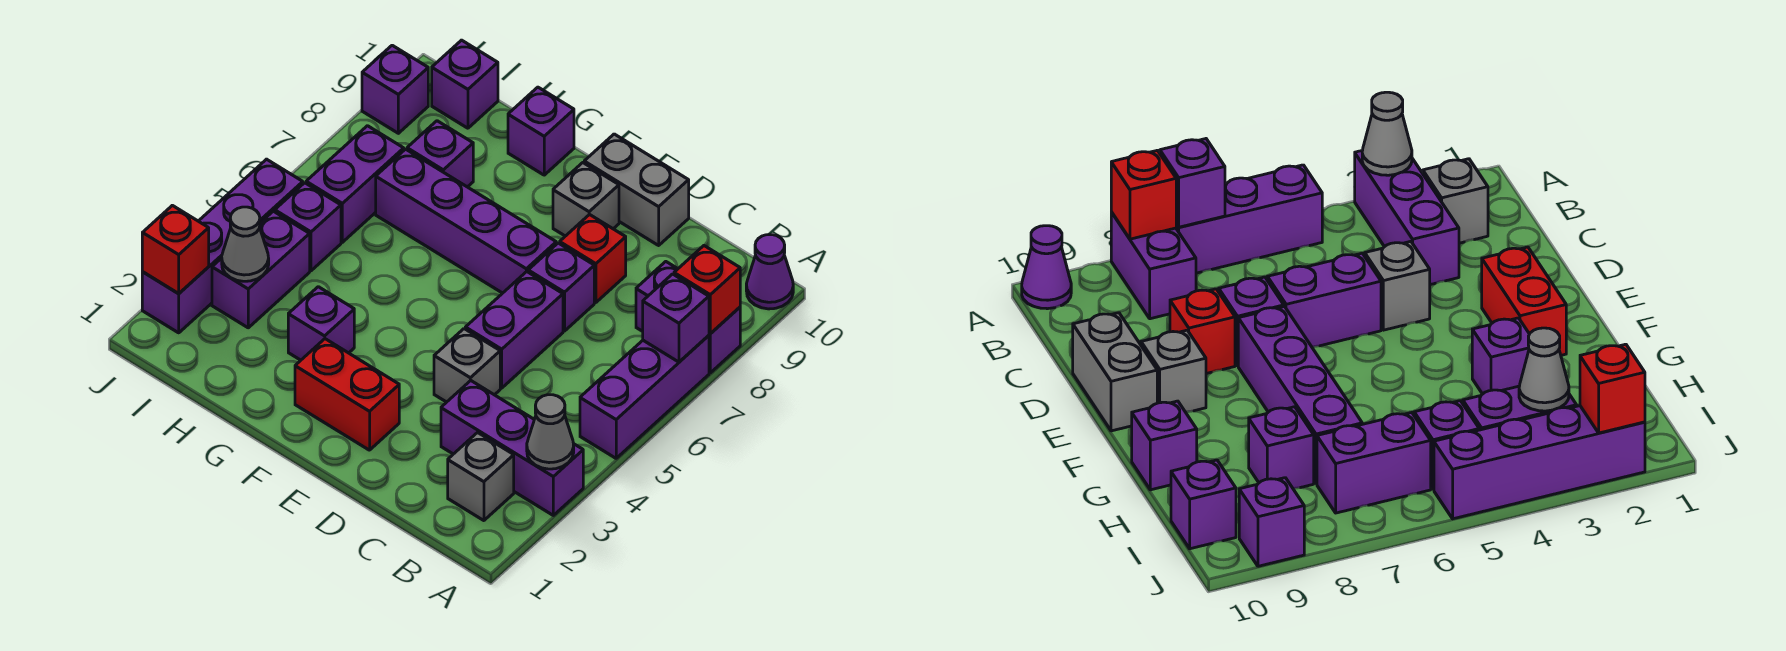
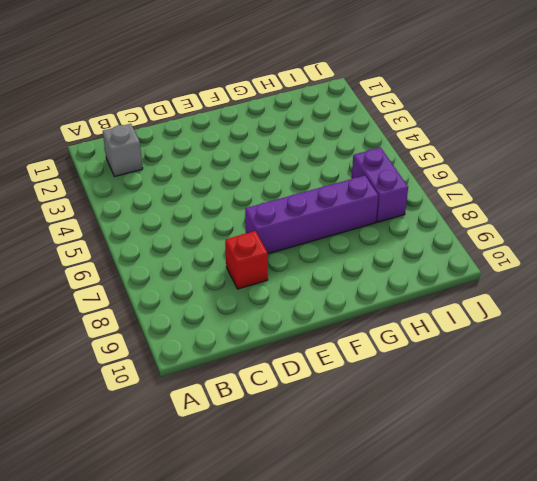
none -> purple 1x3 brick [441,381,583,515]
none -> purple 1x3 brick [580,336,709,458]
none -> purple 1x2 brick [636,262,740,373]

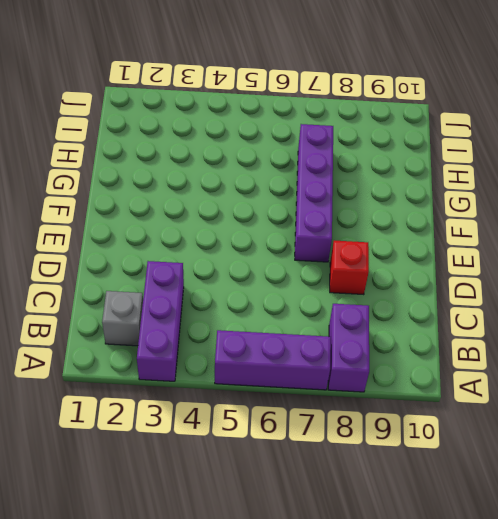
none -> purple 1x1 cone [746,235,793,309]
none -> grey 1x1 brick [434,329,500,402]
none -> purple 1x2 brick [465,272,563,388]

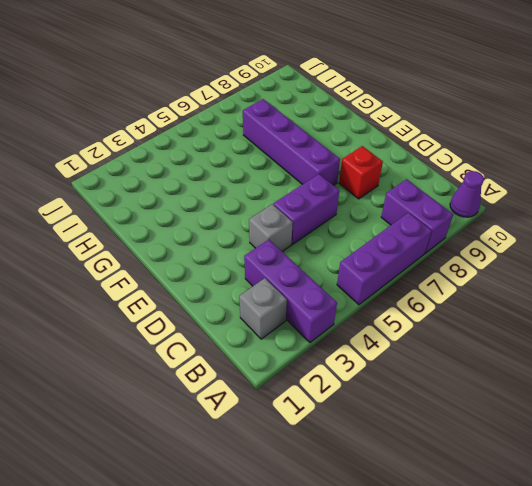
none -> purple 1x1 brick [528,243,594,331]
none -> grey 1x2 brick [584,134,689,245]
none -> red 1x2 brick [295,339,399,450]

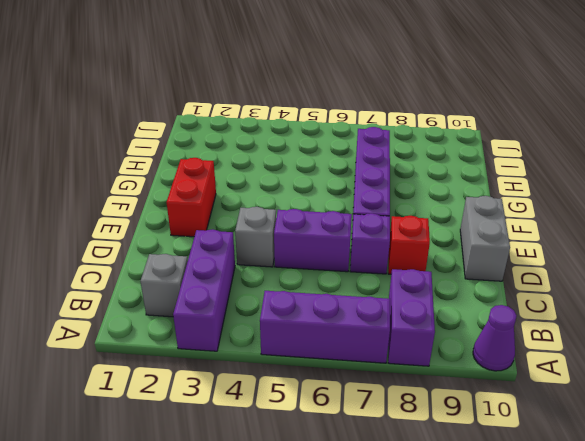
none -> grey 1x1 brick [553,163,619,236]
none -> purple 1x1 brick [288,287,354,360]
none -> purple 1x1 brick [508,87,574,175]

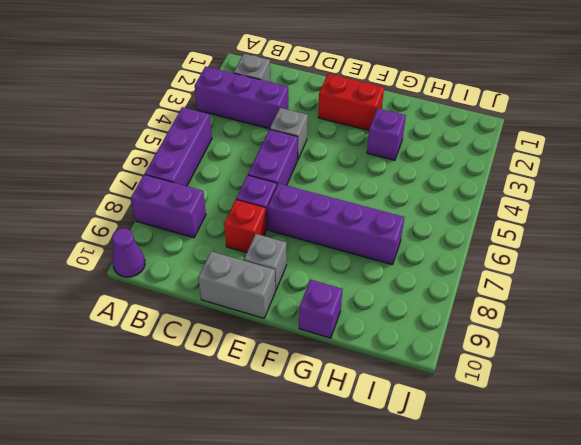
none -> purple 1x1 brick [407,121,473,187]
none -> purple 1x2 brick [212,211,310,328]
none -> purple 1x1 brick [275,183,341,271]

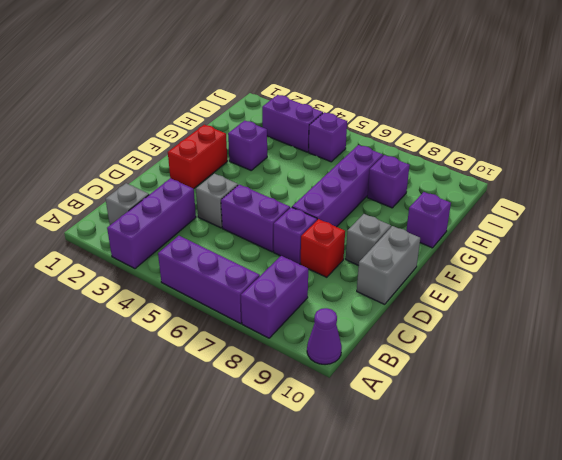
none -> purple 1x2 brick [306,126,404,242]
none -> purple 1x1 brick [432,40,498,128]
none -> purple 1x4 brick [142,159,303,333]

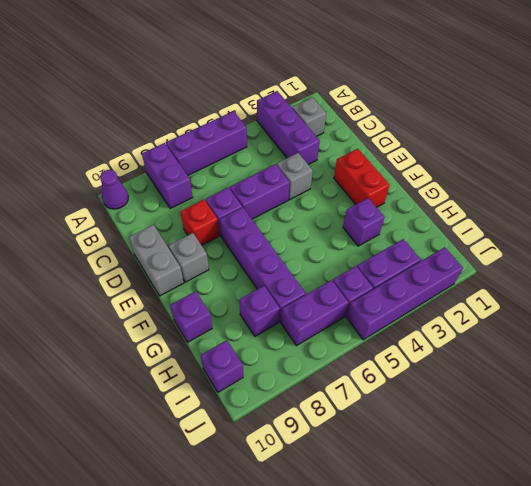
none -> purple 1x1 brick [362,45,428,133]
none -> grey 1x1 cone [527,395,574,469]
none -> purple 1x1 brick [643,274,709,362]

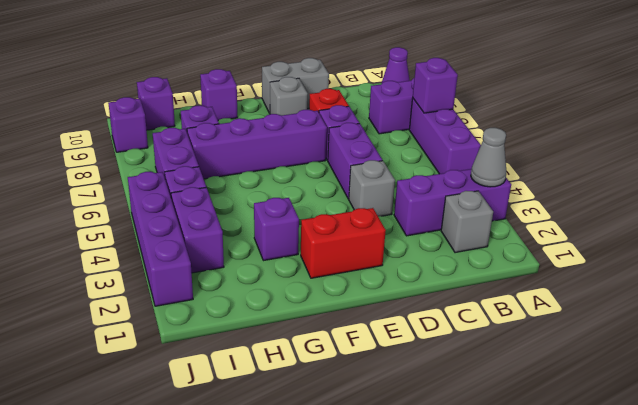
none -> red 1x1 brick [674,246,740,334]
none -> grey 1x1 cone [222,207,269,281]
none -> red 1x1 brick [142,205,209,294]

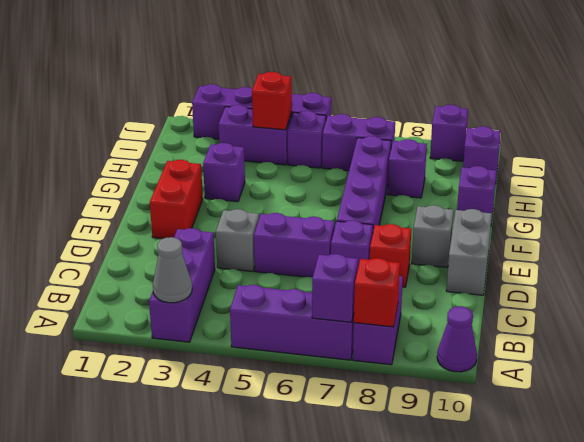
red 1x1 brick [252,72,292,130] -> red 1x1 brick moved to [142,205,209,294]
none -> grey 1x1 brick [448,433,514,521]
none -> grey 1x1 cone [222,207,269,281]

